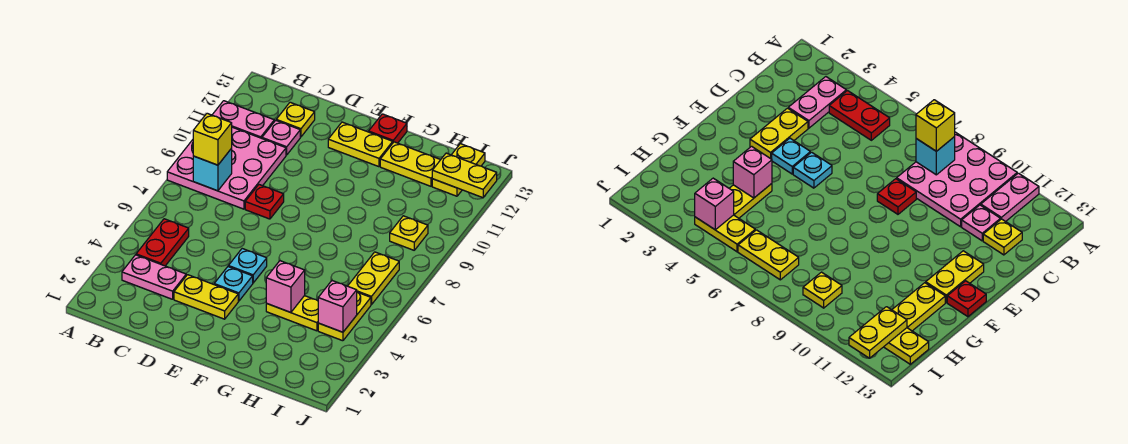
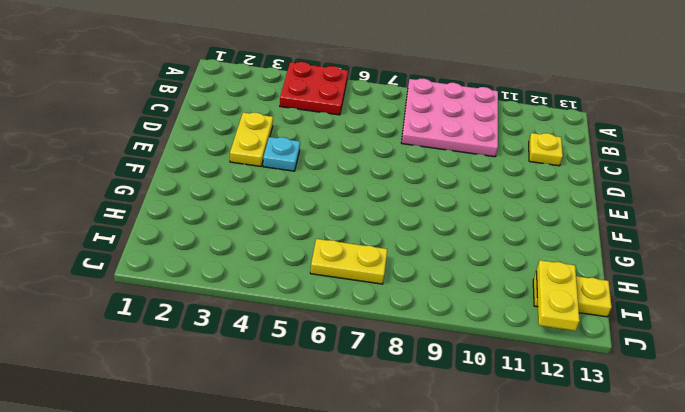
red 2x2 plate [280,62,348,115] -> red 1x2 plate [136,219,189,266]
none -> pink 1x2 plate [212,101,274,138]
none -> pink 1x2 plate [122,255,186,299]
none -> pink 1x1 plate [262,120,300,155]

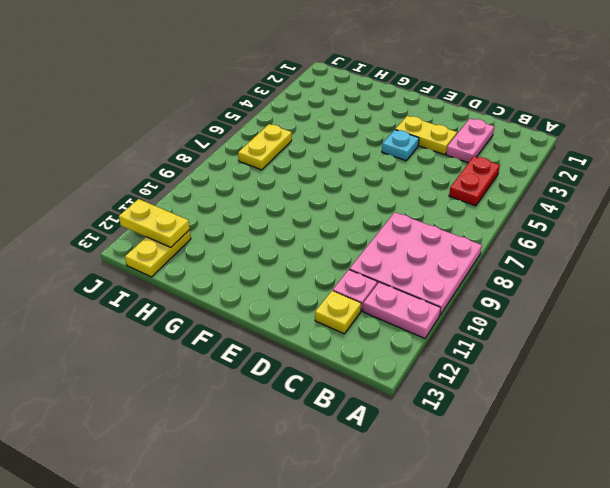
pink 1x2 plate [446,119,494,163] -> pink 1x2 plate turned to [122,255,186,299]
none -> red 1x1 plate [245,185,284,219]
none -> cyan 1x1 plate [228,249,267,283]
none -> yellow 1x2 plate [328,122,393,167]

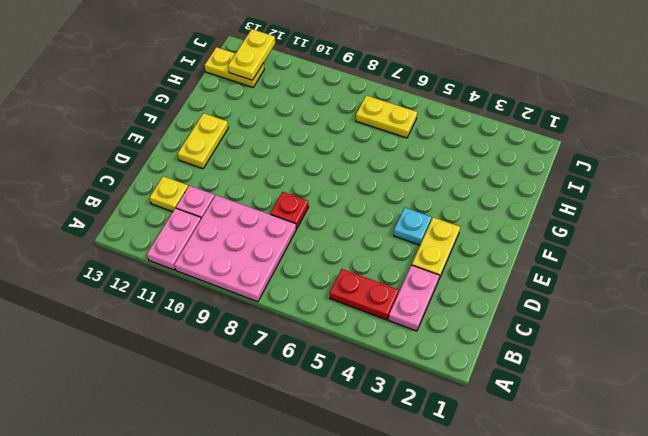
none -> cyan 1x1 plate [228,249,267,283]
none -> red 1x1 plate [369,114,407,143]
none -> yellow 1x2 plate [266,296,318,331]

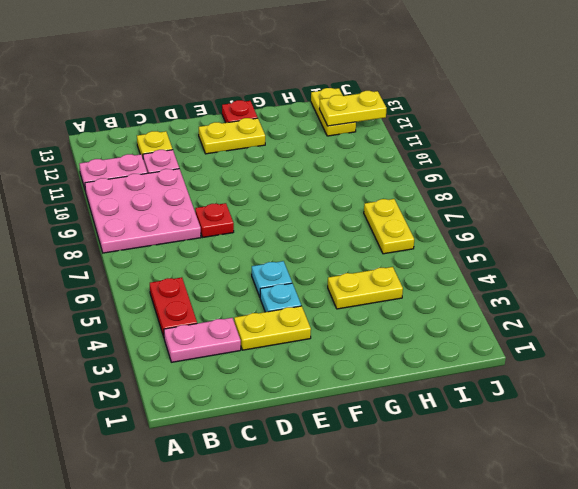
none -> yellow 1x2 plate [380,142,440,186]
none -> yellow 1x2 plate [318,292,371,341]
none -> yellow 1x1 plate [390,216,428,250]

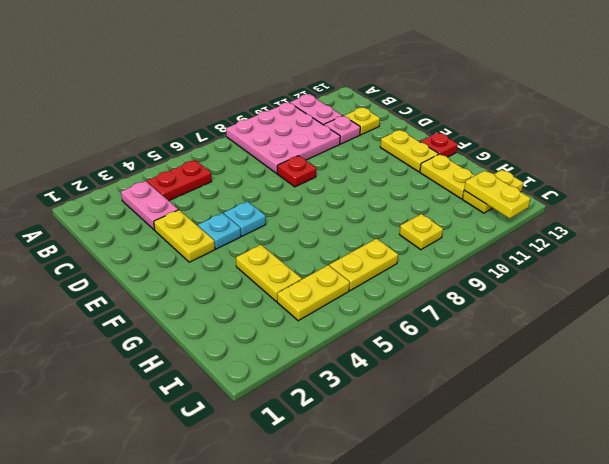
none -> cyan 1x1 brick [193,149,232,191]
none -> pink 1x1 brick [266,261,305,312]
none -> pink 1x1 brick [318,281,357,332]

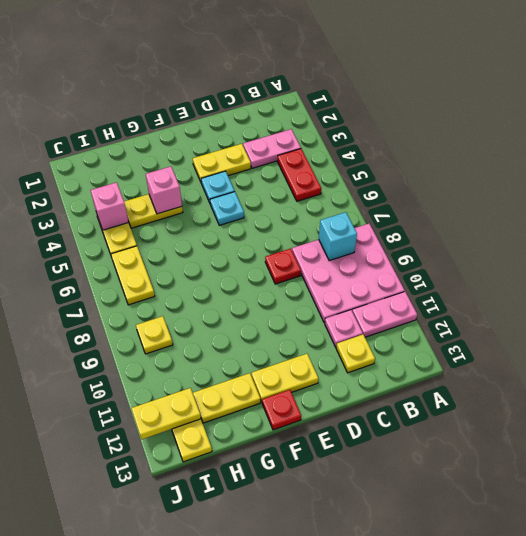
none -> yellow 1x1 brick [193,113,232,165]

